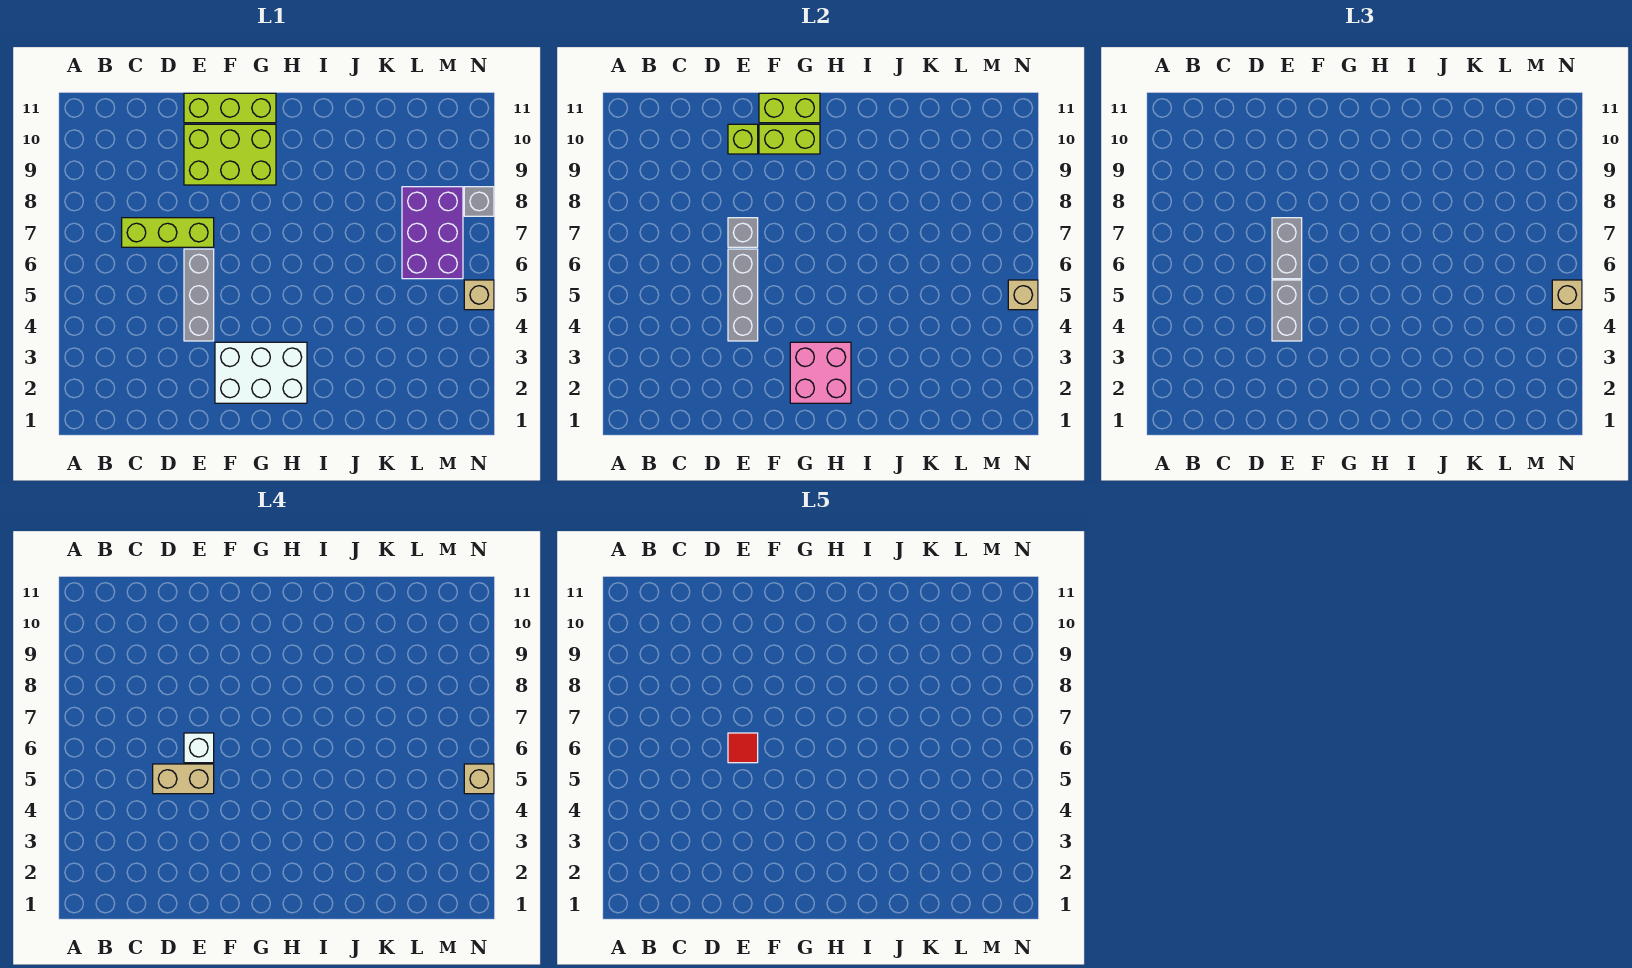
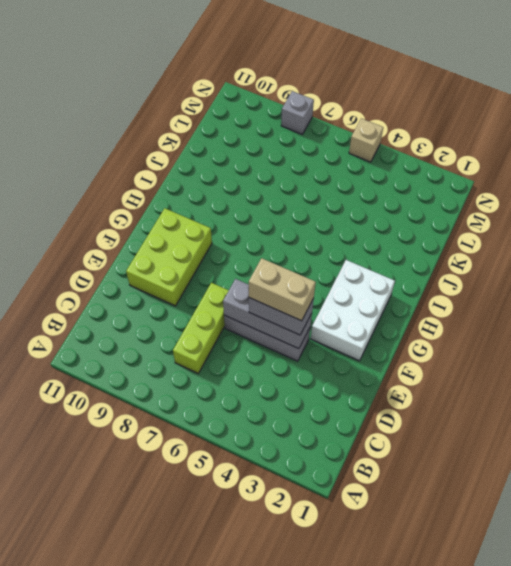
tan 1x2 brick [249,258,316,321] -> tan 1x2 brick turned to [153,764,214,794]
none -> lime 1x3 brick [184,93,276,123]
none -> purple 2x3 brick [402,187,463,279]
none -> grey 1x1 brick [728,218,758,247]

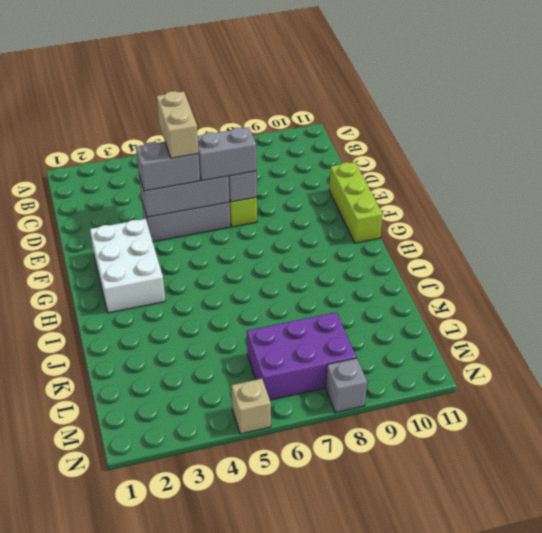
none -> lime 2x3 brick [184,124,276,185]
none -> lime 1x1 brick [728,124,758,154]
none -> lime 1x2 brick [759,124,820,154]

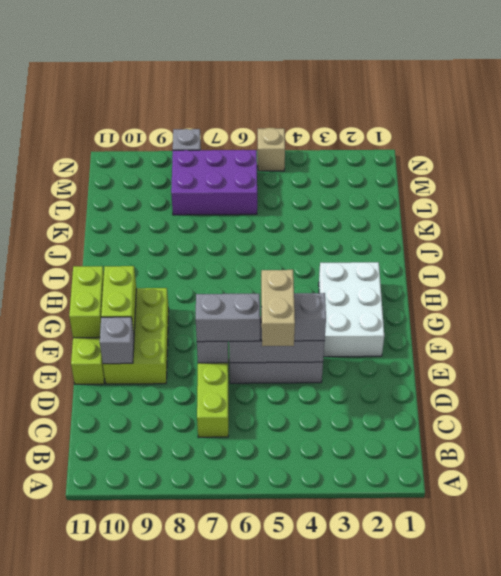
grey 1x1 brick [100,317,134,364] -> lime 1x1 brick [728,124,758,154]
none -> pink 2x2 brick [790,342,851,403]
none -> tan 1x1 brick [1008,280,1038,310]
none -> tan 1x1 brick [1552,280,1582,310]

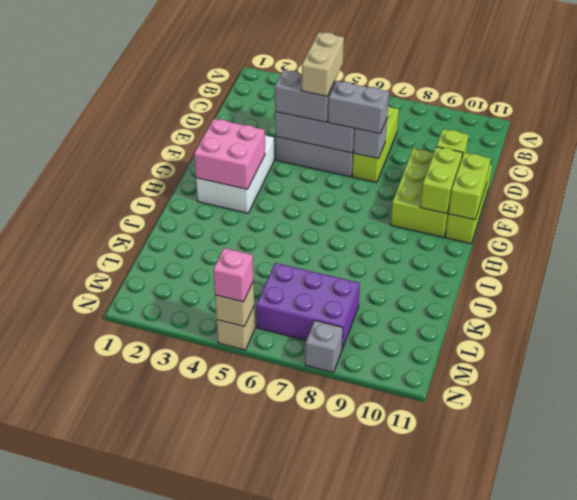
pink 1x1 brick [213,248,253,302] -> tan 1x1 brick [1552,280,1582,310]
none -> white 1x1 brick [184,733,214,763]
none -> tan 1x1 brick [464,764,494,794]
none -> red 1x1 tile [728,733,758,763]

